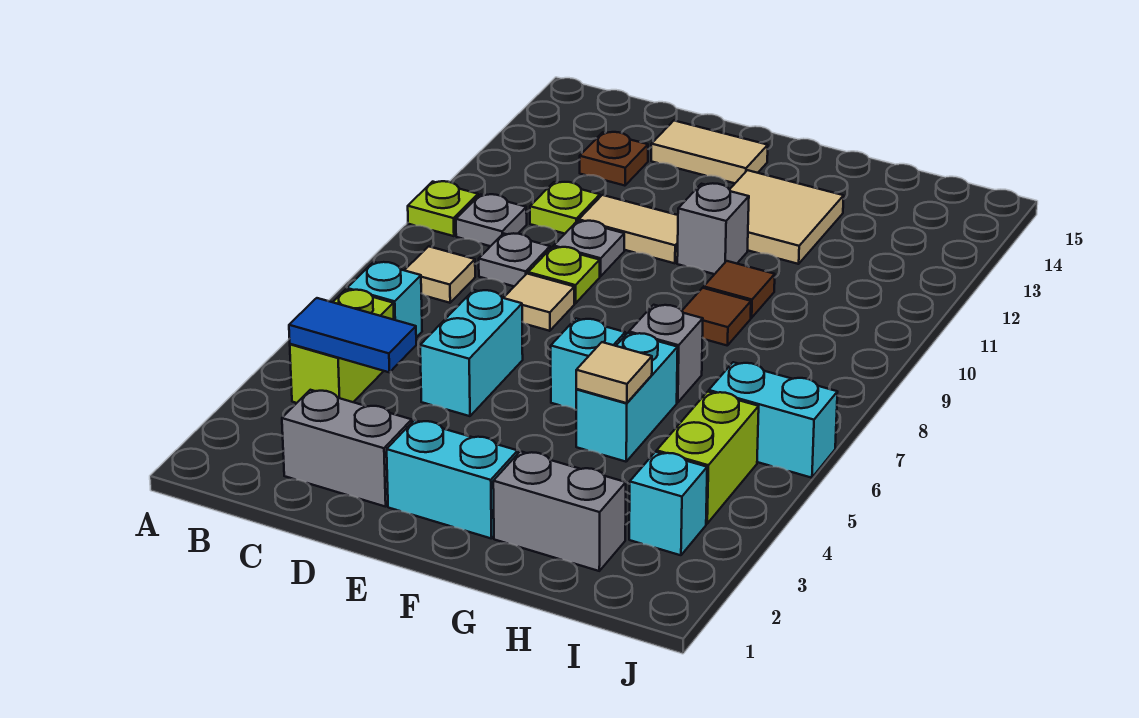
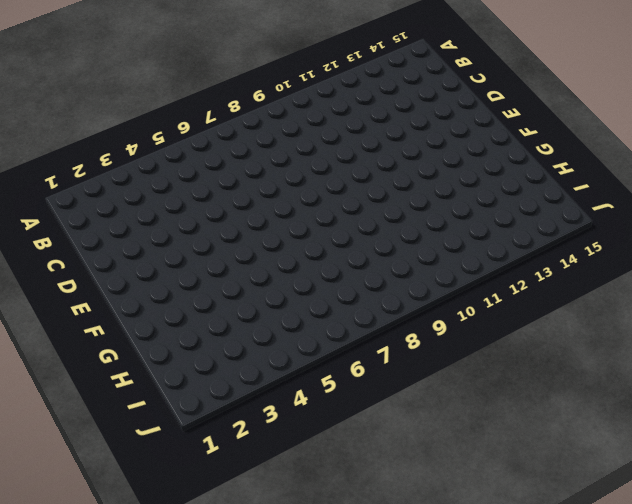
none -> lime 1x1 plate [408,181,478,236]
none -> lime 1x2 brick [290,289,394,403]
none -> cyan 1x1 brick [347,262,422,338]

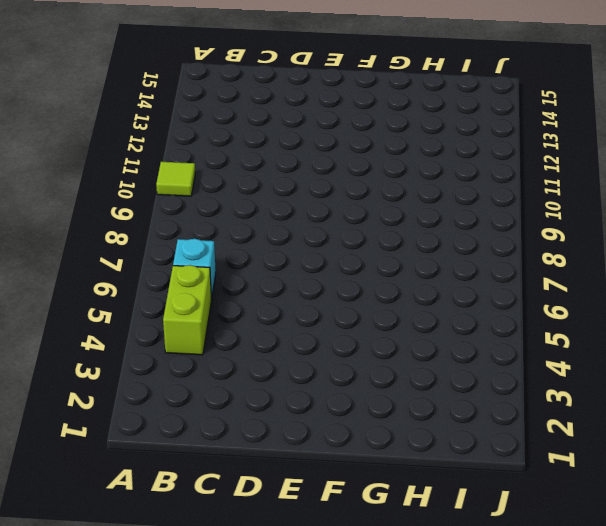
lime 1x1 tile [156,162,195,196] -> lime 1x1 plate [408,181,478,236]
none -> tan 1x1 tile [404,246,475,303]
none -> grey 1x1 plate [456,194,527,246]
none -> grey 1x2 brick [282,390,412,507]

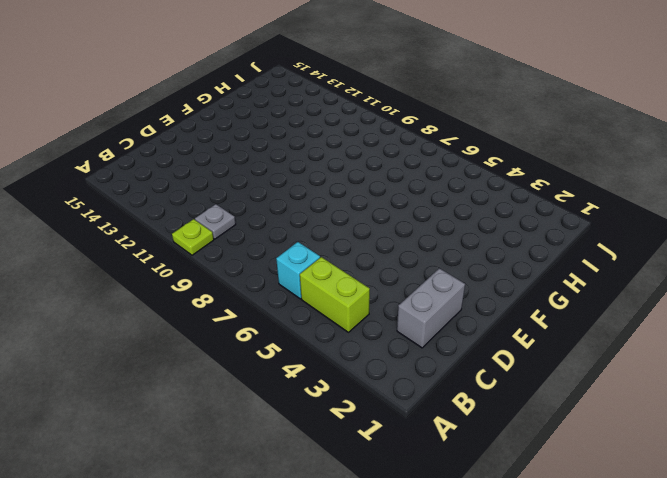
none -> tan 1x1 tile [404,246,475,303]
none -> grey 1x1 plate [479,233,550,286]
none -> lime 1x1 plate [530,182,600,234]

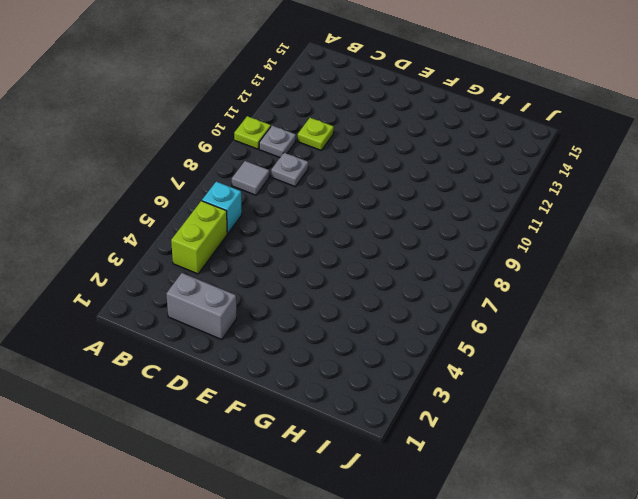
grey 1x1 tile [232,161,269,195] -> tan 1x1 tile [404,246,475,303]
none -> brown 1x1 plate [580,132,648,186]
none -> cyan 1x2 brick [420,290,523,416]
none -> tan 1x1 tile [504,274,574,331]

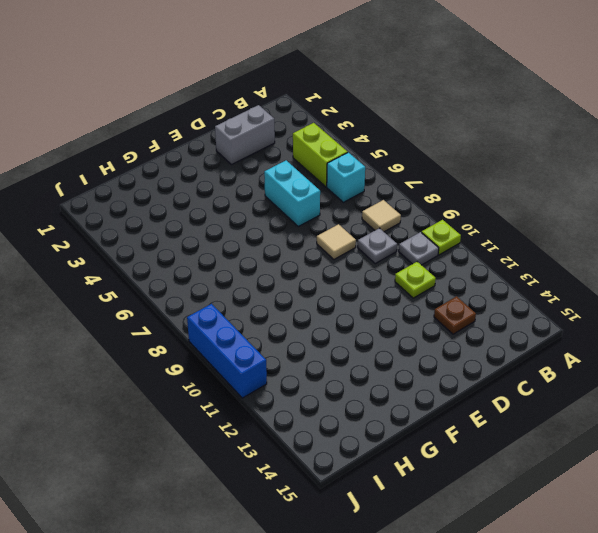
blue 1x3 brick [187,304,267,398] -> none
none -> lime 1x1 plate [528,247,600,303]
none -> grey 1x1 plate [554,221,624,276]
none -> tan 1x2 tile [579,195,678,263]

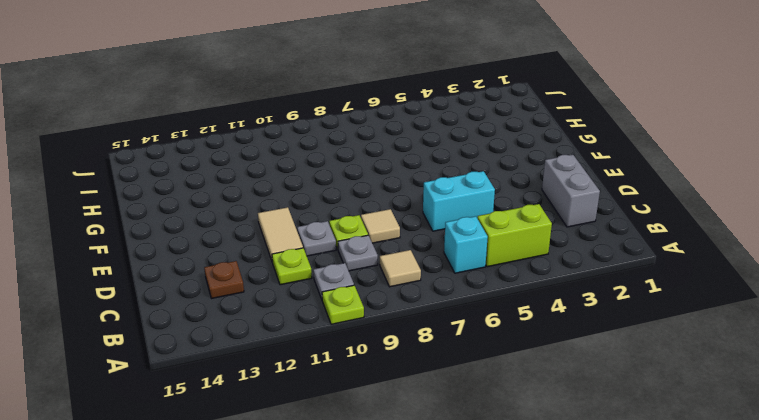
none -> tan 1x2 tile [651,121,768,183]
none -> cyan 1x2 brick [387,420,518,538]
none -> cyan 1x1 brick [551,319,625,410]

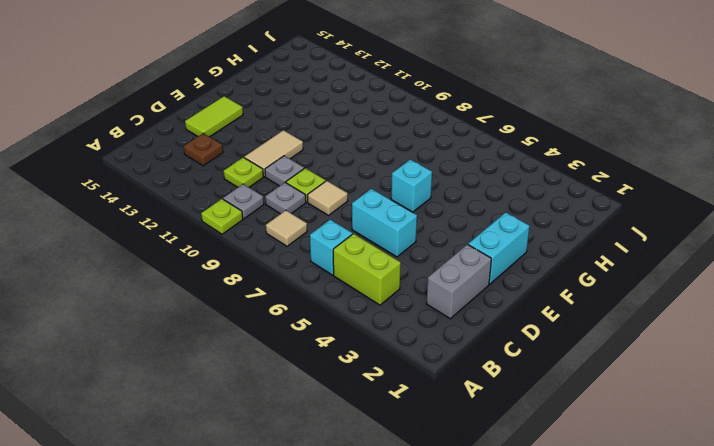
lime 1x2 tile [185,96,243,137] -> tan 1x2 tile [651,121,768,183]
none -> grey 1x1 brick [677,183,749,274]
none -> tan 2x2 tile [730,170,844,264]
none -> grey 1x2 brick [493,451,626,571]

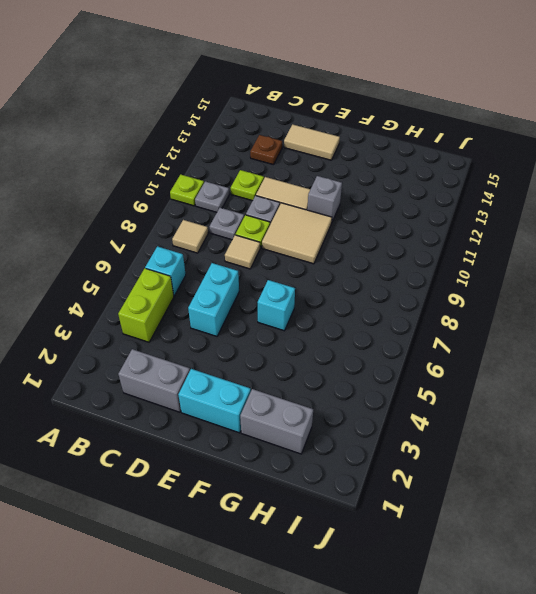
tan 2x2 tile [262,203,332,264] -> tan 2x2 tile moved to [730,170,844,264]
none -> cyan 1x2 brick [576,333,678,462]
none -> grey 1x1 brick [629,305,703,403]
none -> brown 1x1 tile [682,288,751,346]

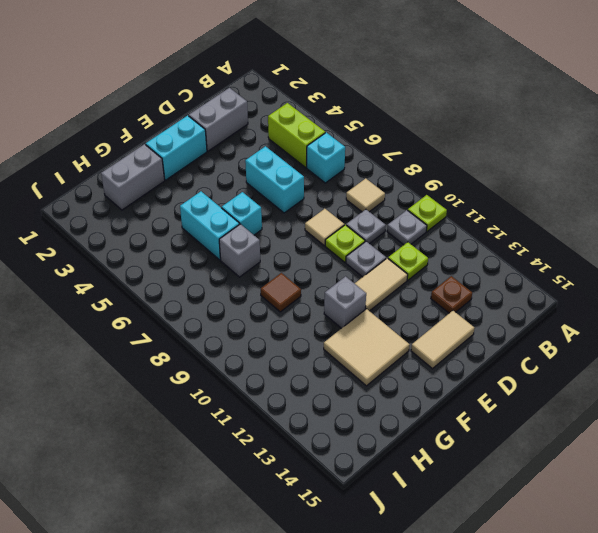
none -> brown 1x1 tile [704,261,775,318]
none -> cyan 1x1 brick [629,452,707,555]
none -> lime 1x2 brick [657,392,759,524]

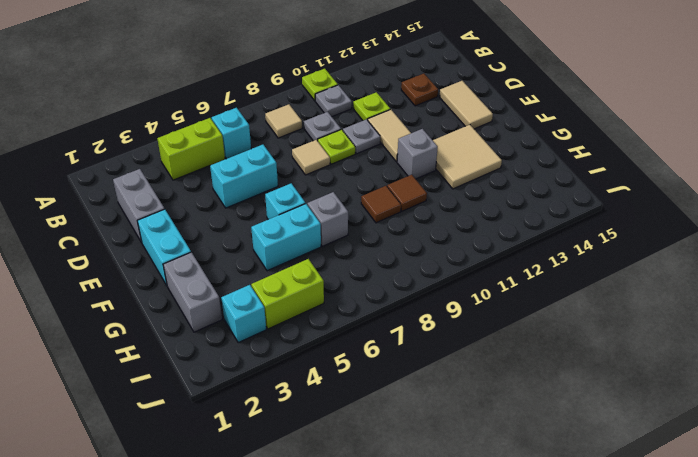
none -> cyan 1x2 brick [709,362,837,478]
none -> blue 1x2 tile [289,298,416,372]
none -> tan 1x1 tile [576,342,652,403]

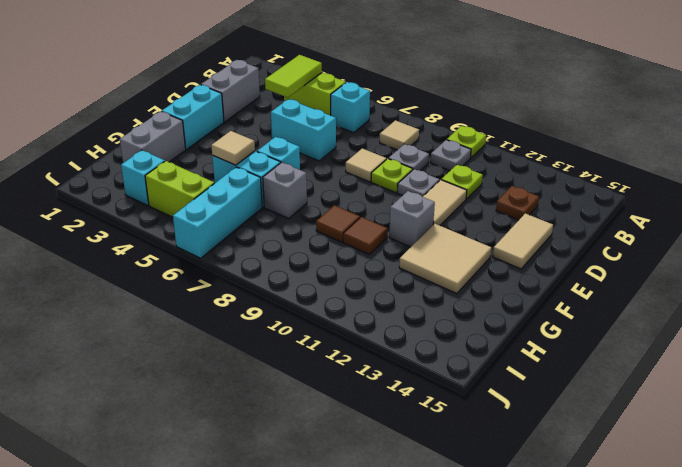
lime 1x2 tile [265,55,322,98] -> blue 1x2 tile [289,298,416,372]
cyan 1x3 brick [173,167,262,258] -> cyan 1x2 brick [709,362,837,478]

